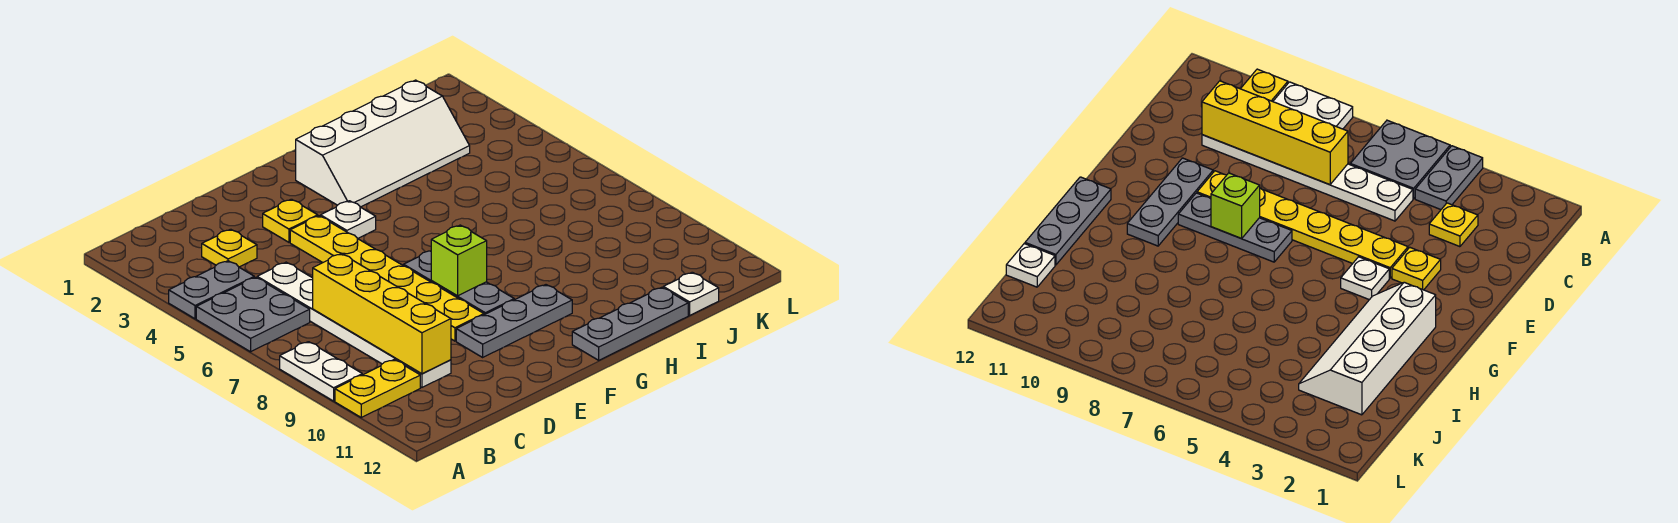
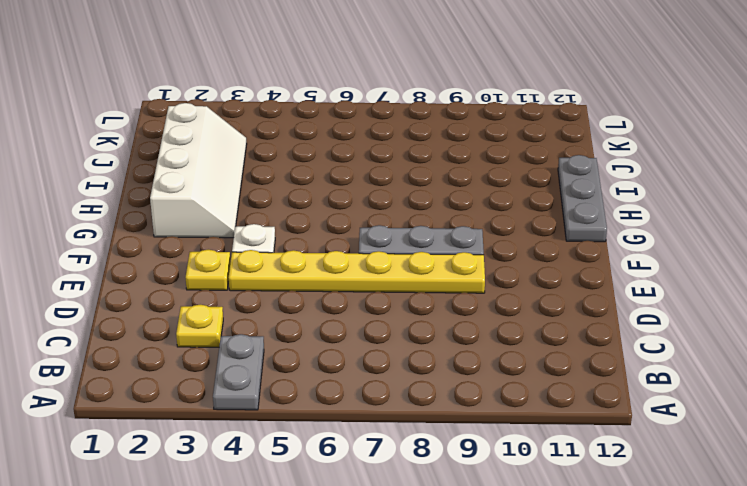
none -> grey 2x2 plate [196,277,310,352]
none -> white 1x2 plate [280,342,362,401]
none -> yellow 1x2 plate [335,360,420,417]

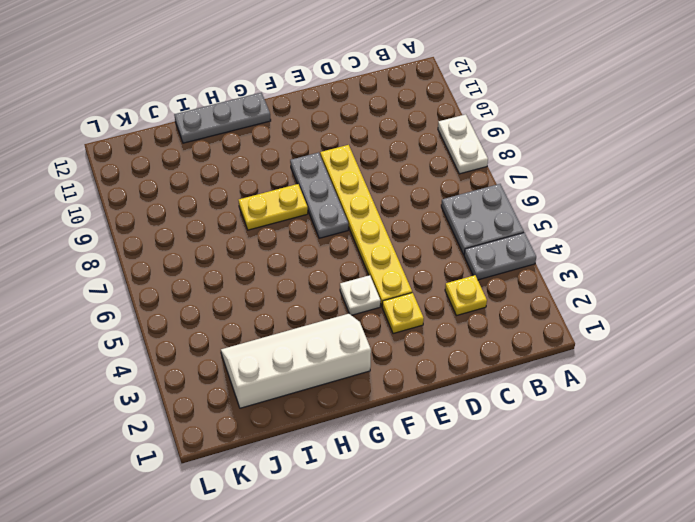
yellow 1x2 plate [239,184,308,230] -> yellow 1x2 plate moved to [335,360,420,417]
none -> white 1x6 plate [257,262,451,387]
none -> grey 1x3 plate [456,285,572,357]
none -> white 1x1 plate [663,272,719,315]

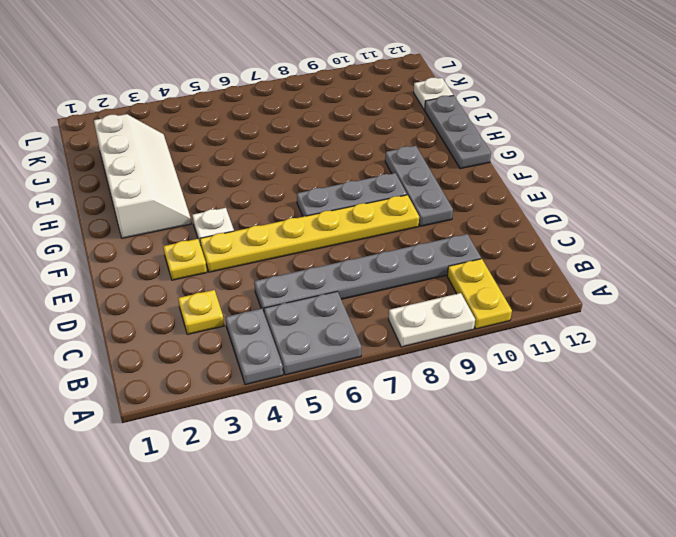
grey 1x6 plate [254,234,481,312] -> white 1x6 plate [257,262,451,387]
none -> yellow 1x4 brick [313,254,451,374]
none -> lime 1x1 brick [431,225,487,296]

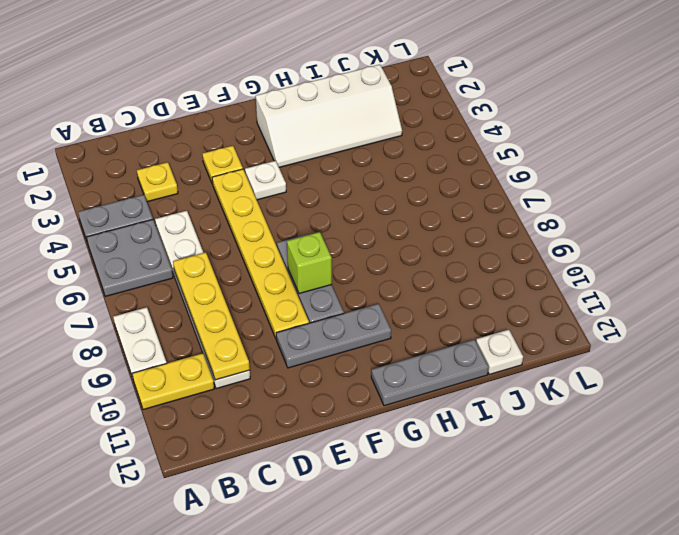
yellow 1x4 plate [173,252,250,380] -> yellow 1x4 brick [313,254,451,374]

